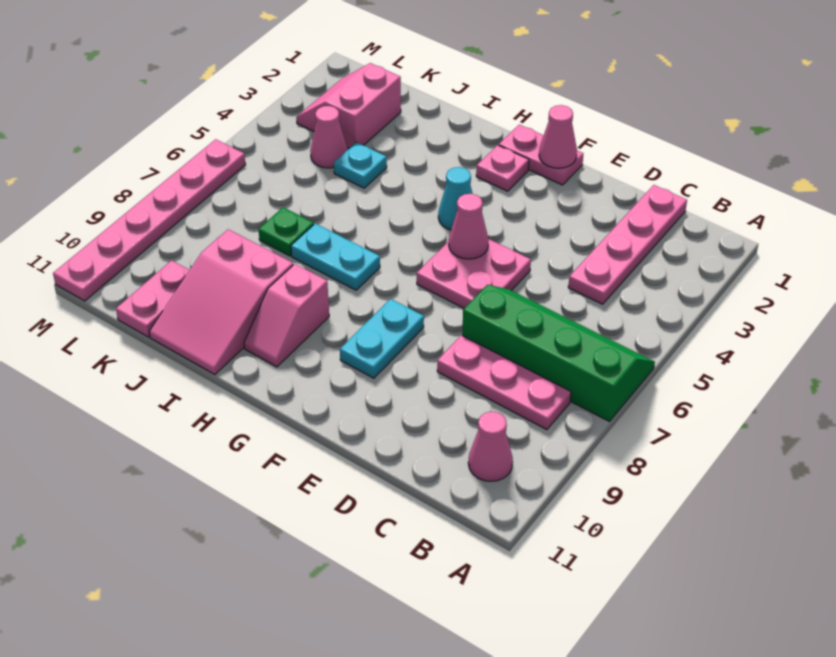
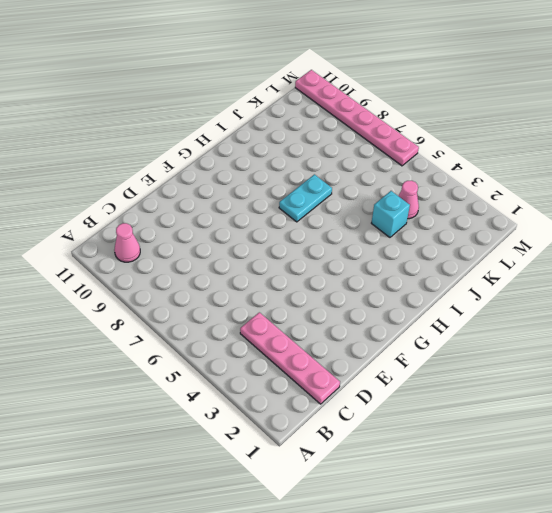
cyan 1x1 brick [371,191,410,237] -> cyan 1x1 plate [334,142,387,188]
none -> green 2x4 slope [462,285,655,422]
none -> pink 1x3 plate [437,335,571,430]
none -> pink 2x2 plate [417,239,531,308]

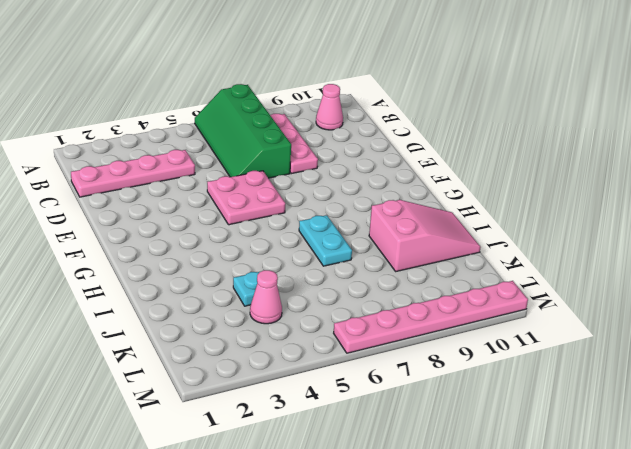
none -> pink 1x2 plate [499,125,583,185]
none -> cyan 1x2 plate [340,299,424,378]
none -> pink 1x1 plate [476,145,529,191]

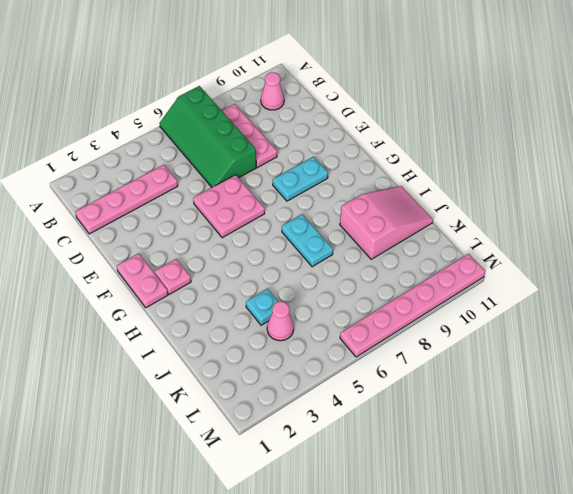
none -> cyan 1x1 cone [438,167,473,230]
none -> pink 1x2 slope [244,264,329,367]
none -> green 1x1 plate [259,207,314,256]

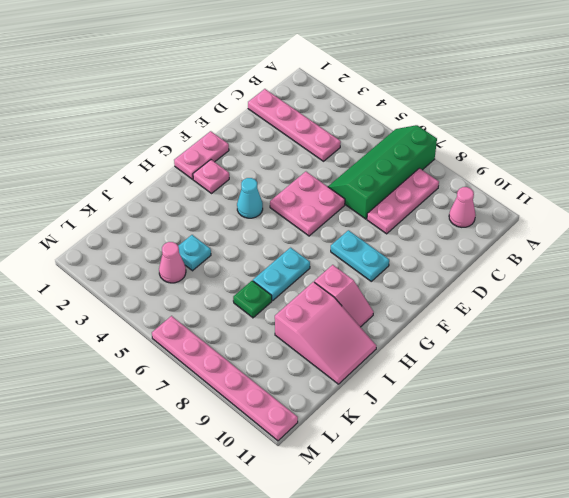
none -> pink 2x2 slope [296,63,401,148]
none -> pink 1x2 plate [116,261,189,337]
none -> pink 1x1 cone [539,105,577,168]

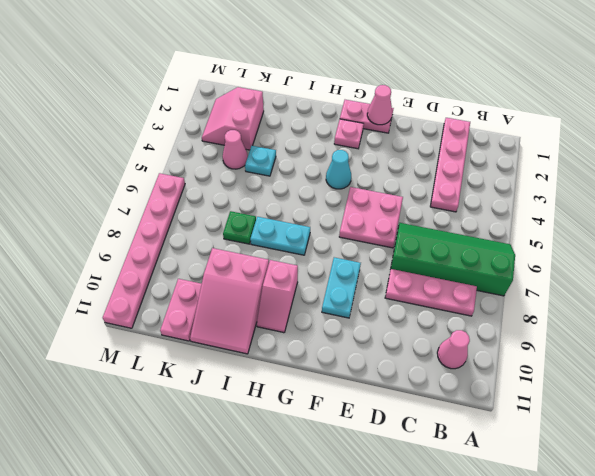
none -> pink 1x1 cone [449,194,489,259]

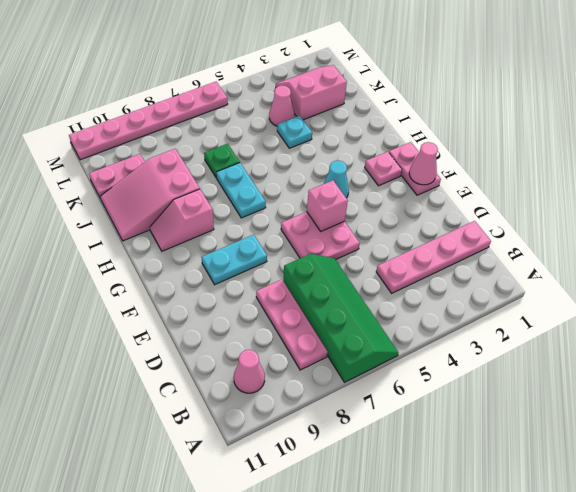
pink 1x1 brick [307,180,348,231] -> pink 1x1 cone [449,194,489,259]

